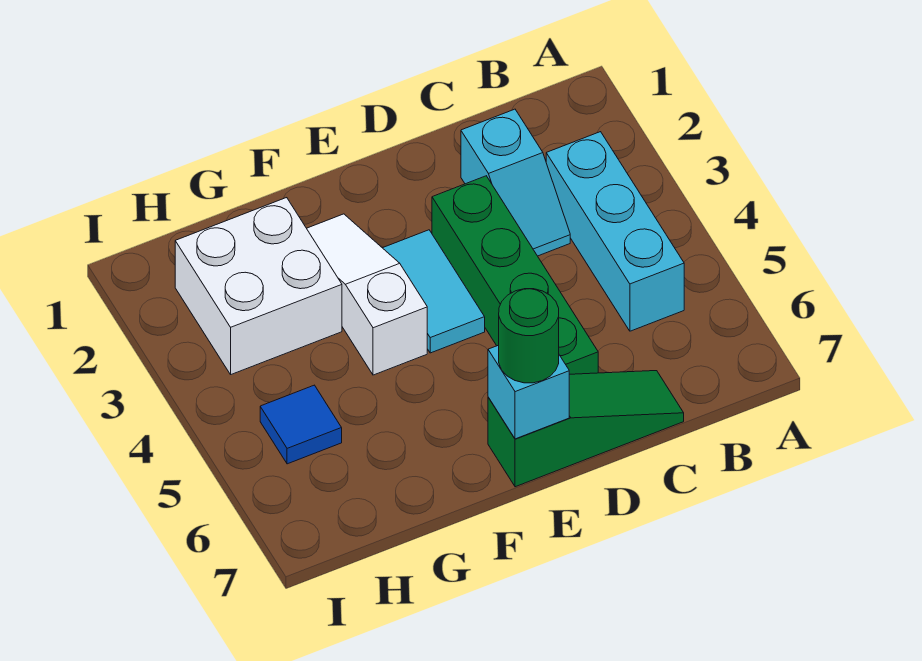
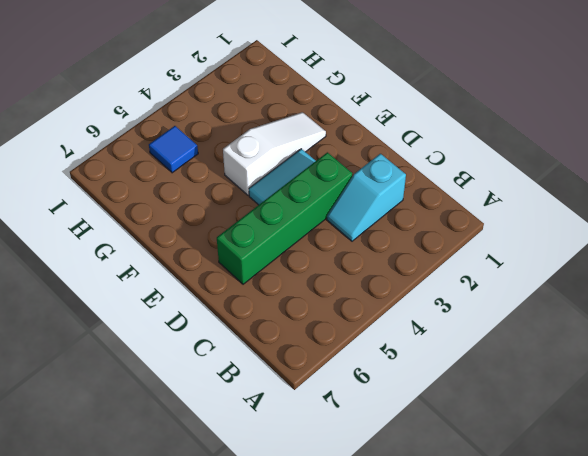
none -> cyan 1x3 brick [546,132,684,331]
none -> green 1x3 slope [488,371,684,487]

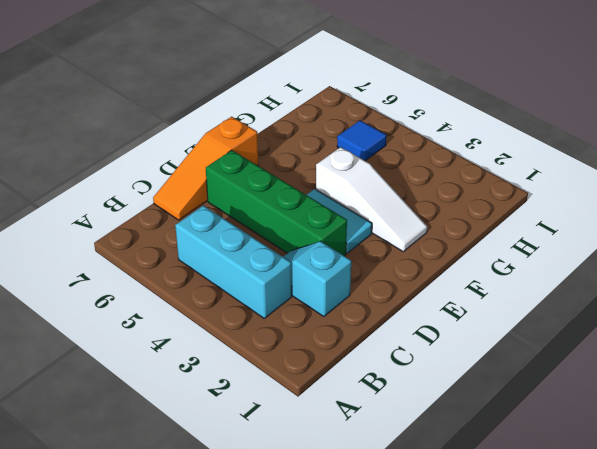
orange 1x3 slope [153,117,258,220] -> green 1x3 slope [488,371,684,487]
none -> white 2x2 brick [175,198,342,374]
none -> cyan 1x1 brick [488,345,569,439]

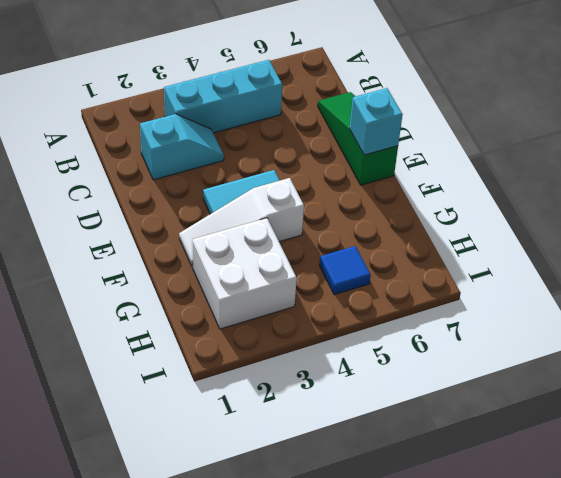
none -> green 1x4 brick [432,176,598,374]
none -> green 1x1 round brick [499,289,559,383]

